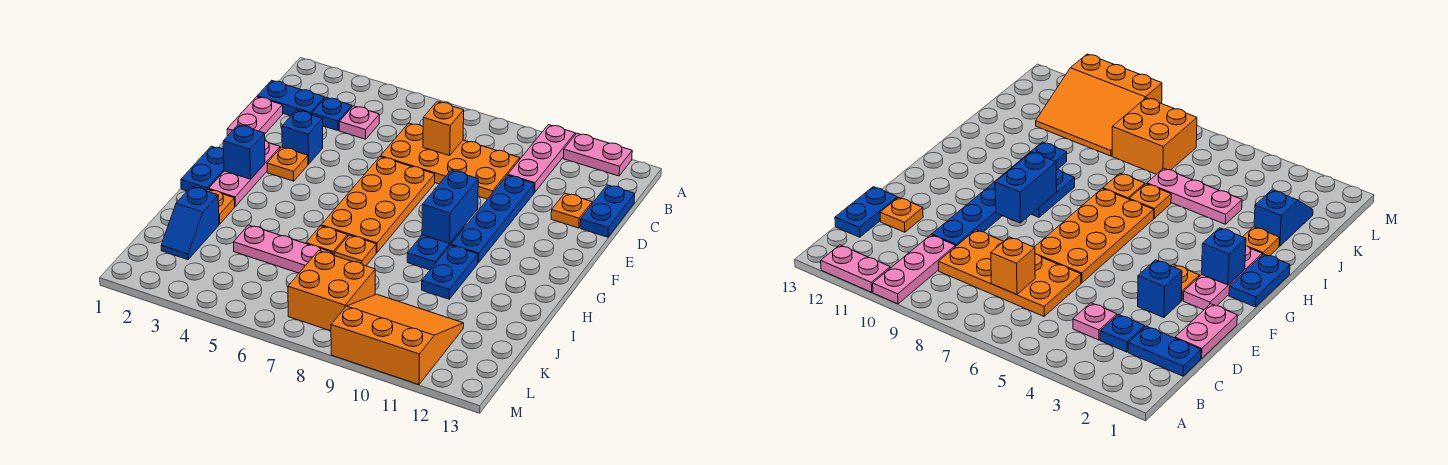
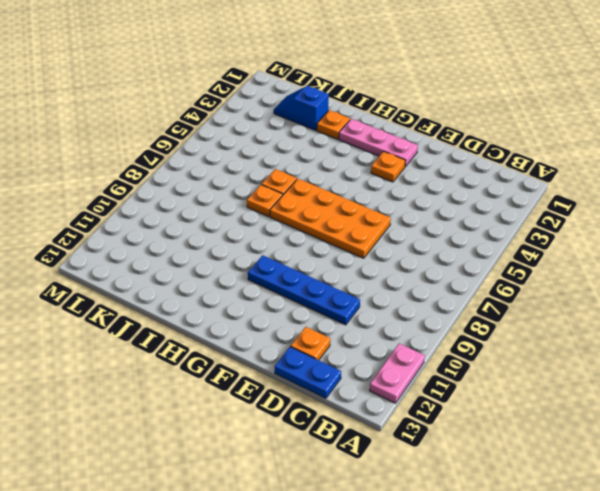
none -> pink 1x3 plate [508,125,575,192]
none -> blue 1x2 plate [257,81,325,116]
none -> blue 1x1 plate [312,98,352,131]

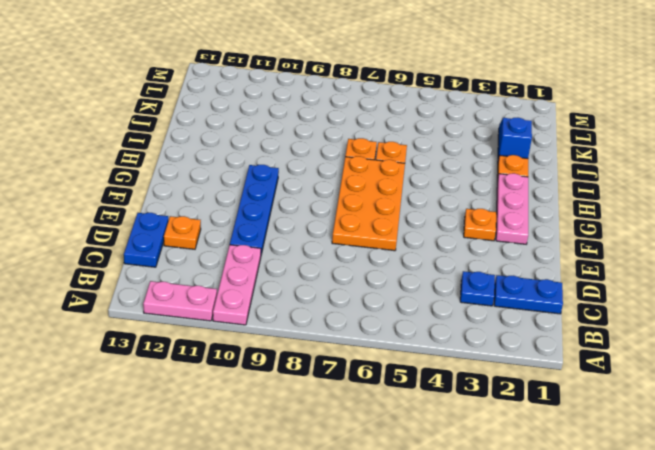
none -> pink 1x1 plate [339,106,379,139]
none -> orange 2x4 plate [381,123,520,199]
none -> pink 1x2 plate [227,97,283,136]

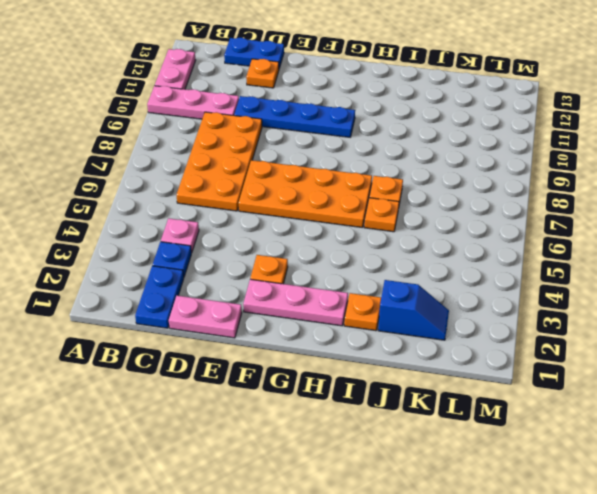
none -> blue 1x1 brick [282,110,323,164]
none -> blue 1x2 plate [181,146,224,191]
none -> blue 1x2 plate [407,228,463,270]

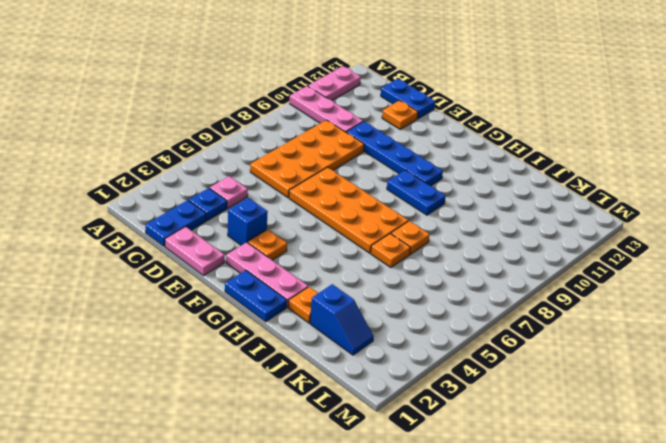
none -> blue 1x2 plate [422,245,478,299]
none -> pink 1x3 plate [234,225,333,273]
none -> orange 2x2 brick [288,251,375,331]

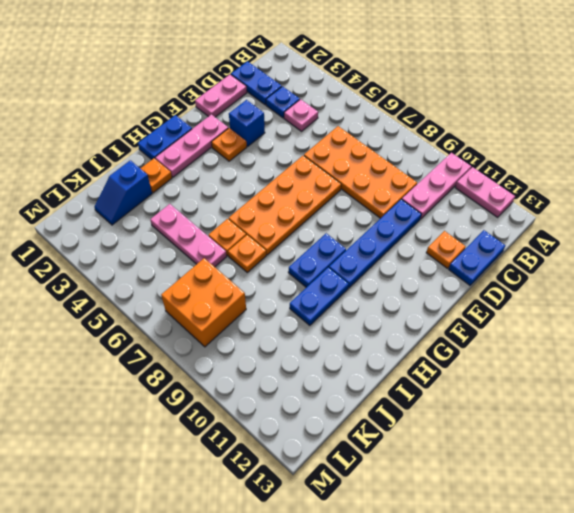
none -> orange 3x3 slope [331,294,464,385]
none -> orange 1x1 brick [423,102,464,156]
none -> blue 1x2 brick [422,170,478,243]

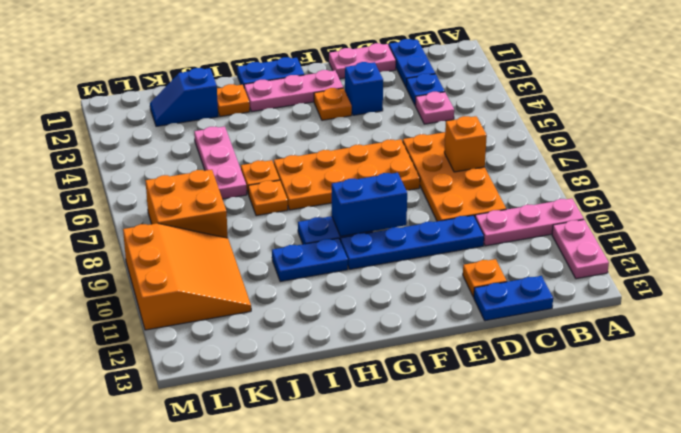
none -> blue 1x1 brick [223,125,265,179]

